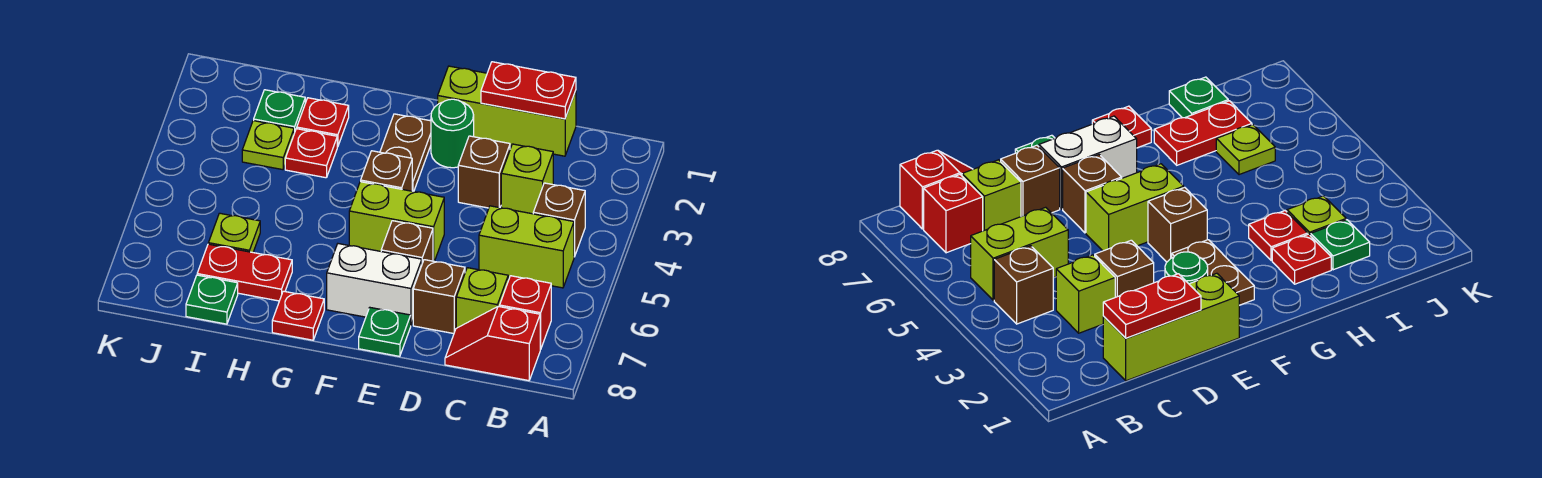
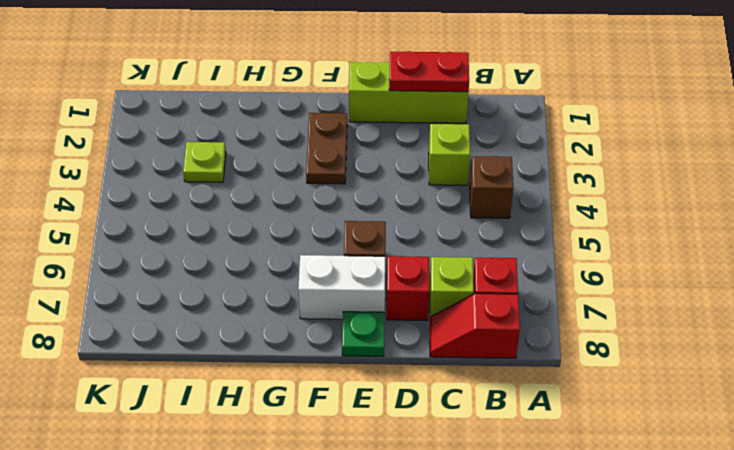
red 1x1 brick [387,256,429,321] -> brown 1x1 brick [413,260,465,334]
none -> lime 1x2 brick [479,206,574,288]
none -> brown 1x1 brick [458,136,510,208]
none -> green 1x1 round brick [431,99,474,168]

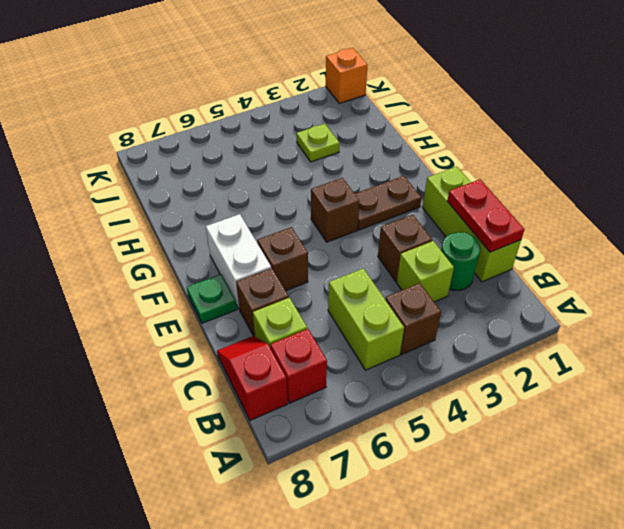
green 1x1 round brick [441,232,481,290] -> green 1x1 round brick moved to [431,99,474,168]
orange 1x1 brick [326,48,368,103] -> none
none -> lime 1x2 brick [349,182,444,261]
none -> red 1x1 plate [272,291,324,340]
none -> red 1x1 plate [297,98,349,147]

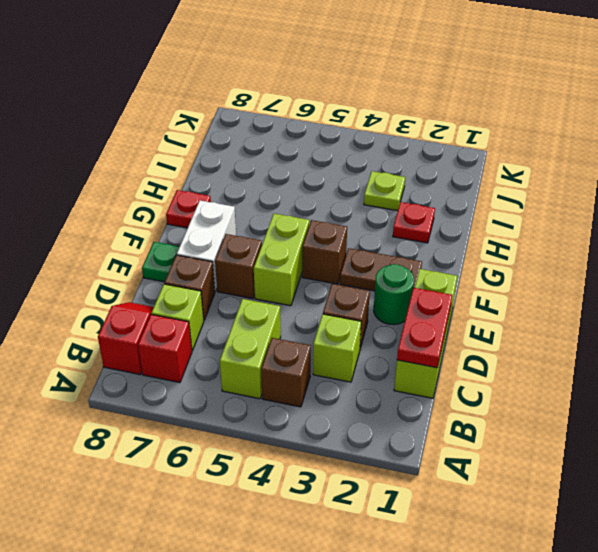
none -> red 1x1 plate [285,129,337,178]
none -> red 1x2 plate [197,244,292,301]
none -> green 1x1 plate [254,90,305,133]

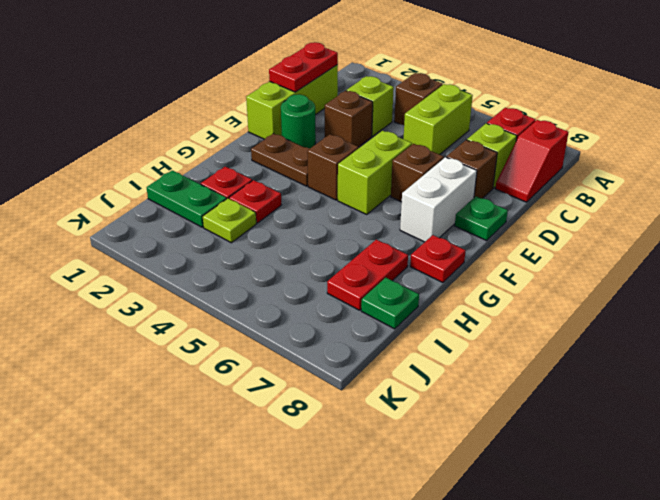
green 1x2 plate [147,170,227,227] -> green 1x1 plate [254,90,305,133]
none -> lime 1x1 plate [208,213,260,252]

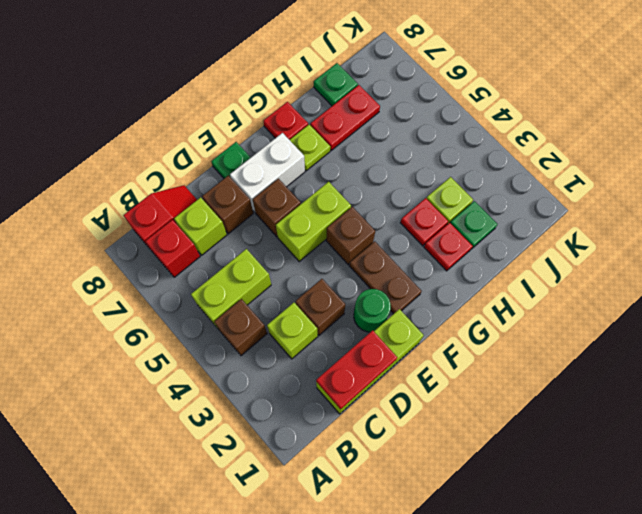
lime 1x1 plate [290,125,330,171] -> lime 1x1 plate moved to [208,213,260,252]

